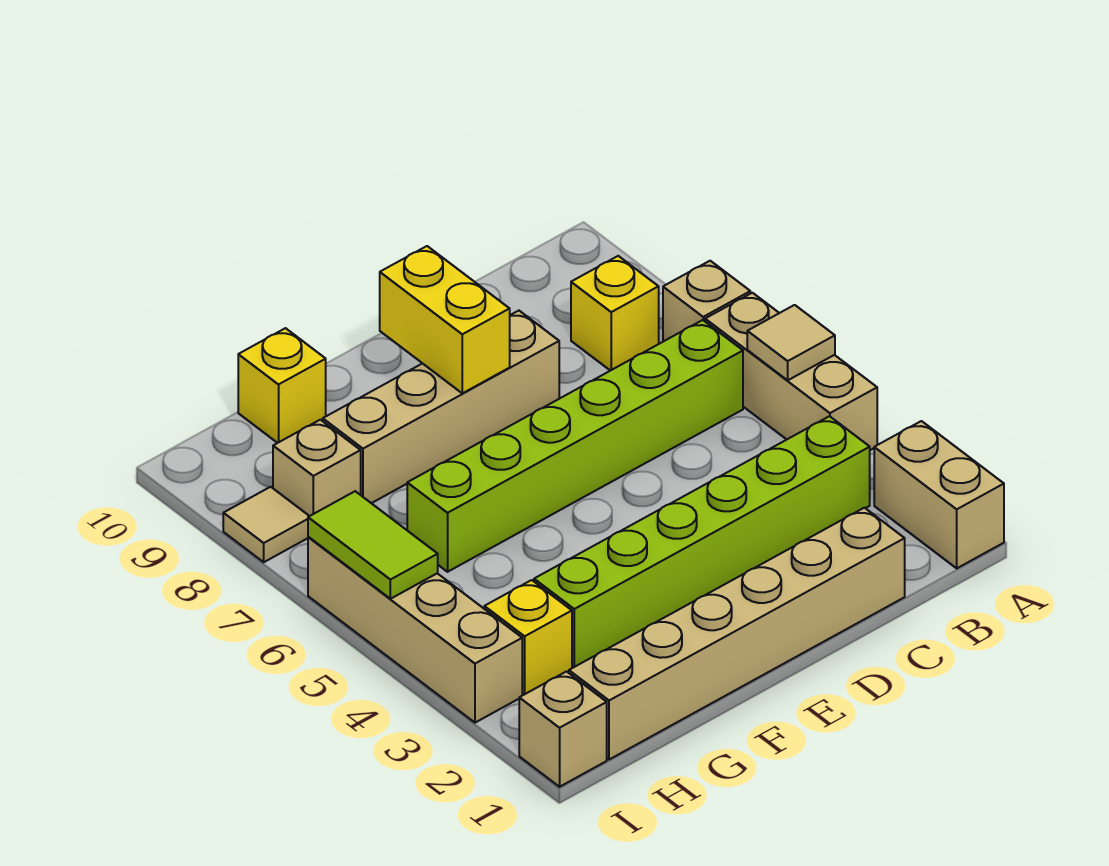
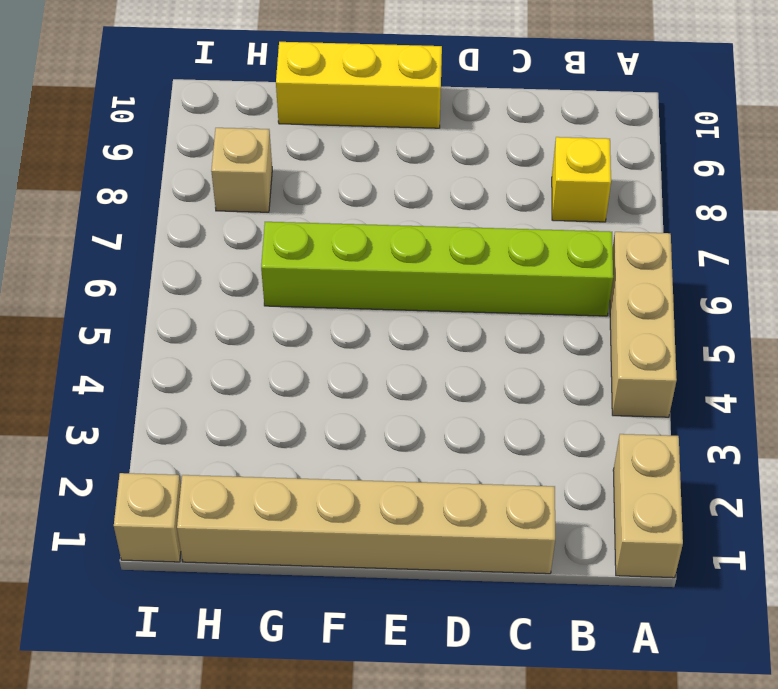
yellow 1x3 brick [276,42,442,128] -> yellow 1x1 brick [238,328,326,443]
none -> tan 1x1 brick [663,261,750,342]
none -> lime 1x6 brick [534,416,870,668]
none -> tan 1x4 brick [323,311,559,503]

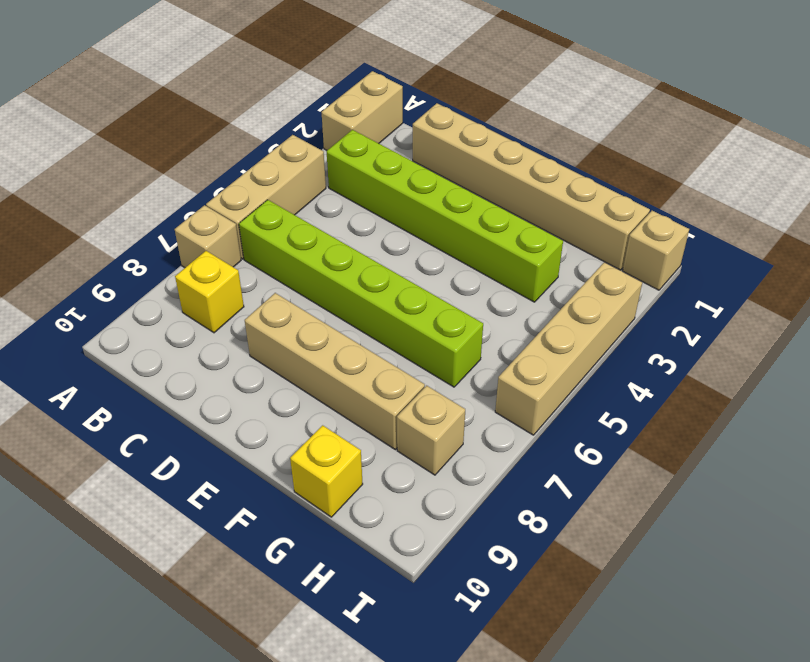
none -> yellow 1x1 brick [484,580,572,695]
none -> tan 1x1 tile [223,487,309,562]
none -> tan 1x1 tile [747,305,835,380]

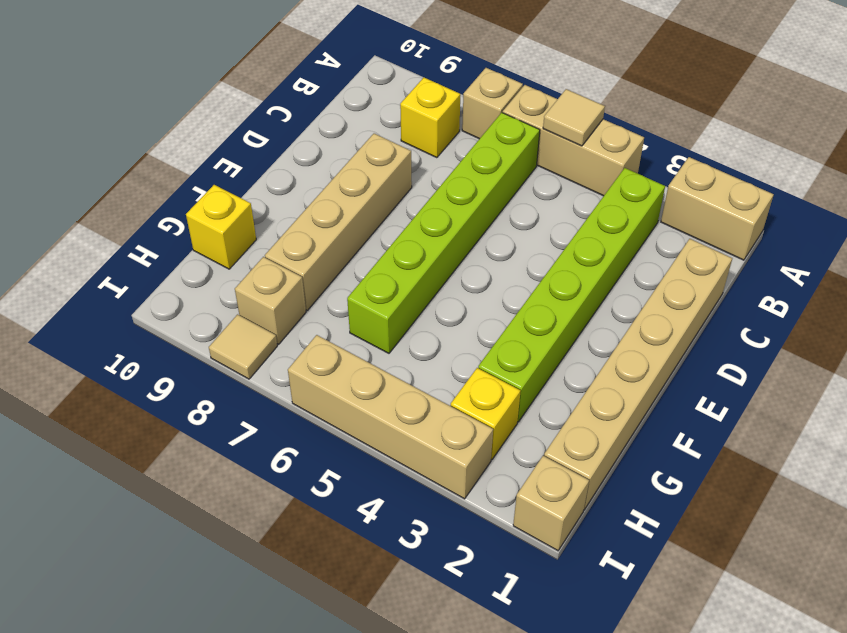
none -> yellow 1x2 brick [380,246,510,393]
none -> lime 1x2 tile [308,491,438,599]

